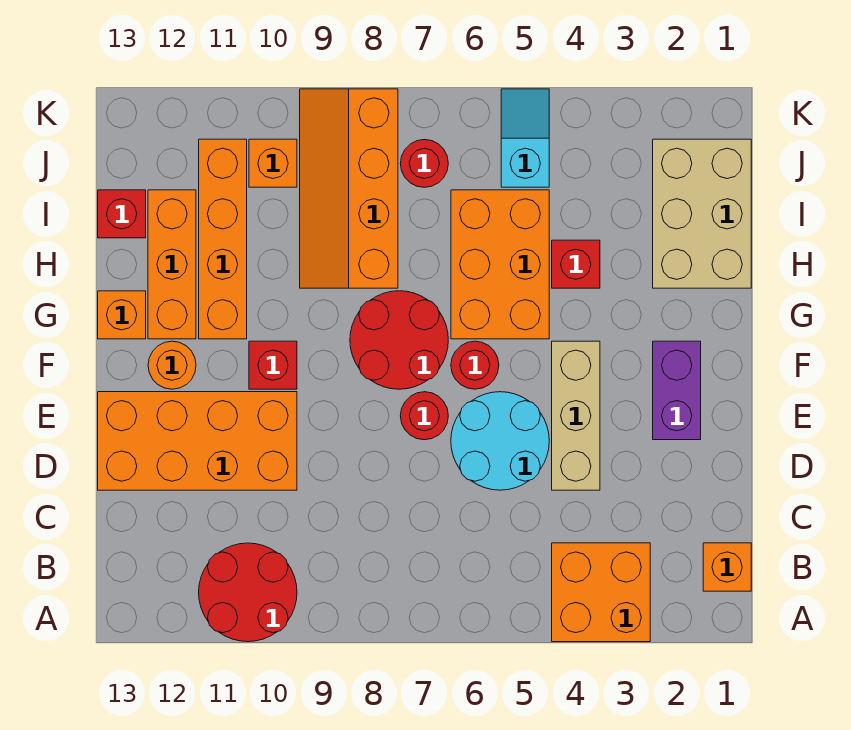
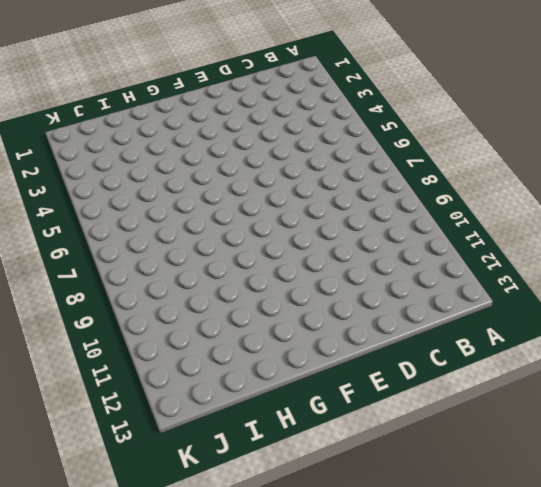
none -> orange 2x2 brick [552,543,650,642]
none -> red 2x2 round brick [199,543,297,642]
none -> orange 1x1 brick [703,543,751,591]

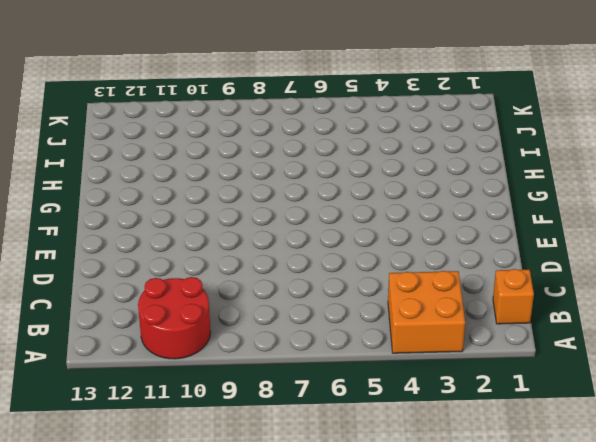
none -> tan 1x3 brick [552,341,600,490]
none -> cyan 2x2 round brick [451,392,549,490]
none -> orange 2x4 brick [98,392,297,490]

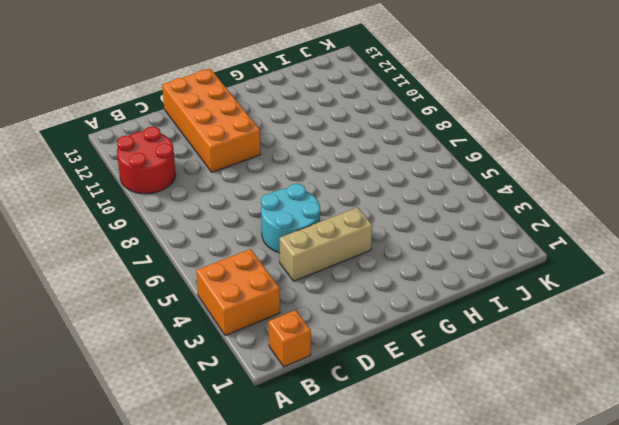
none -> purple 1x2 brick [653,341,701,440]
none -> red 1x1 round brick [400,392,448,440]
none -> red 1x1 round brick [451,341,499,389]

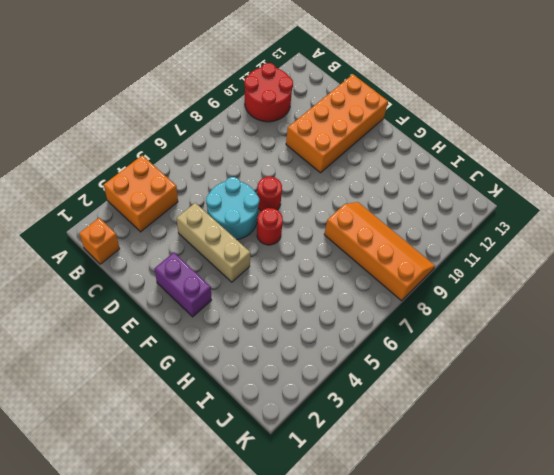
none -> red 2x2 round brick [350,291,448,389]
none -> red 1x1 brick [249,341,297,389]
none -> orange 1x1 round brick [148,341,196,389]

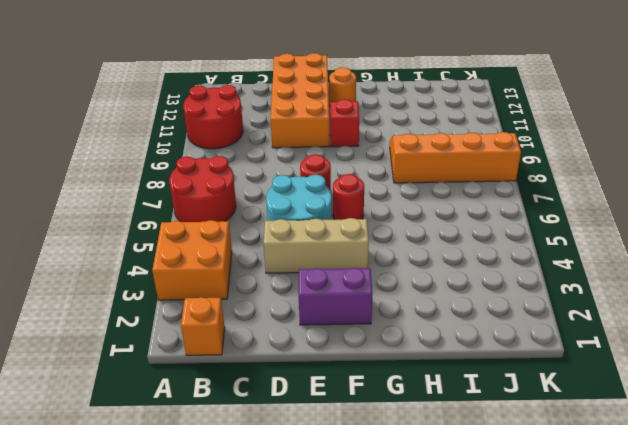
red 2x2 round brick [169,156,236,222] -> red 2x2 round brick moved to [350,291,448,389]
none -> orange 2x3 brick [451,190,549,339]
none -> orange 1x4 brick [199,139,247,339]
none -> orange 1x3 brick [148,190,196,339]

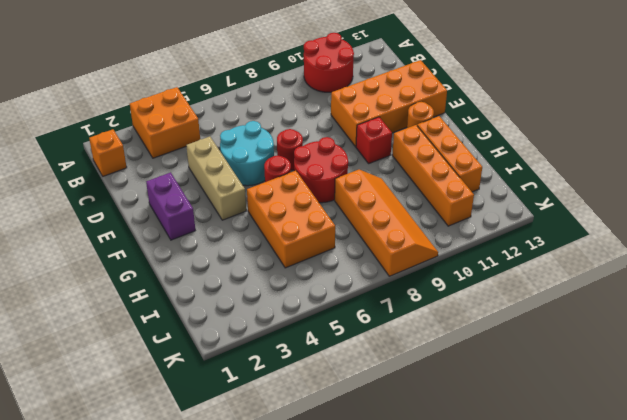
none -> orange 1x1 brick [98,291,146,339]
none -> tan 2x3 brick [653,139,751,288]
none -> red 1x1 brick [552,240,600,288]

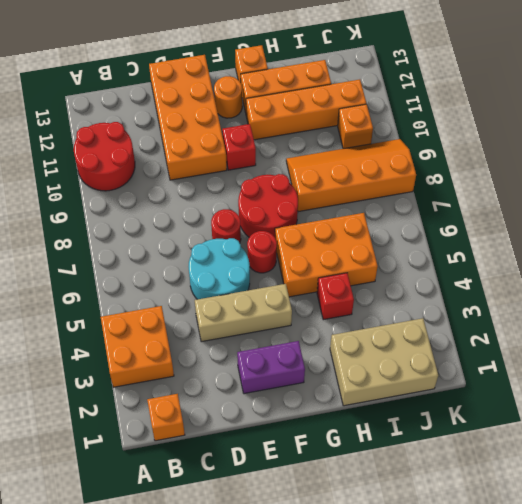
none -> red 1x1 brick [98,190,146,238]
none -> cyan 1x2 slope [501,89,549,187]
none -> red 1x1 round brick [400,140,448,187]

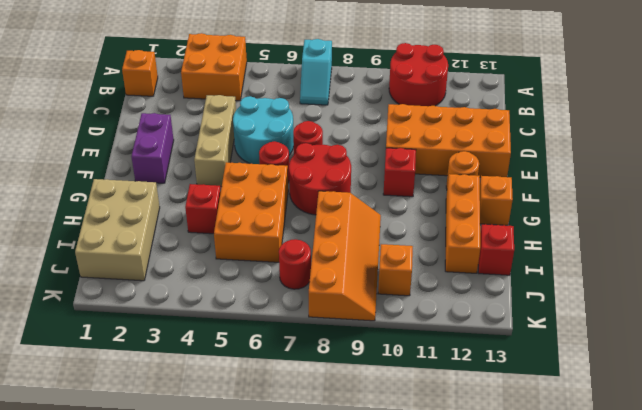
cyan 1x2 slope [300,39,332,105] -> cyan 1x2 slope moved to [501,89,549,187]
none -> orange 1x4 brick [199,139,247,339]

